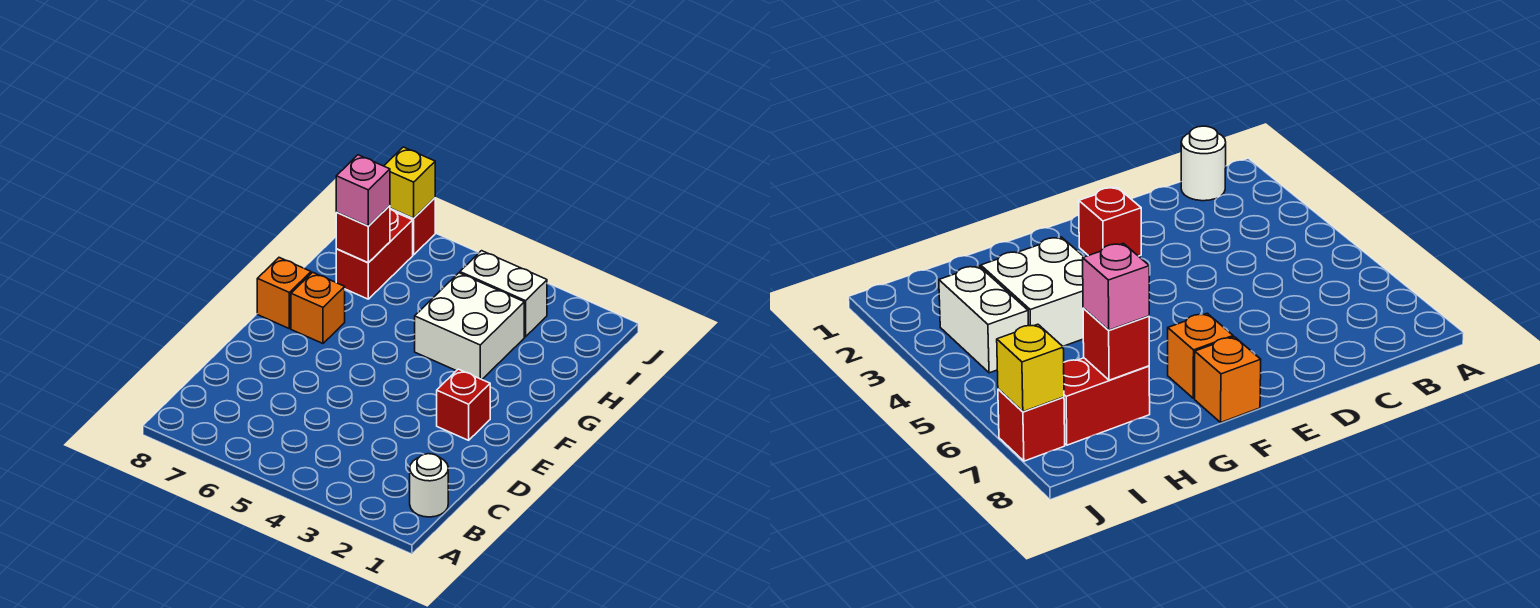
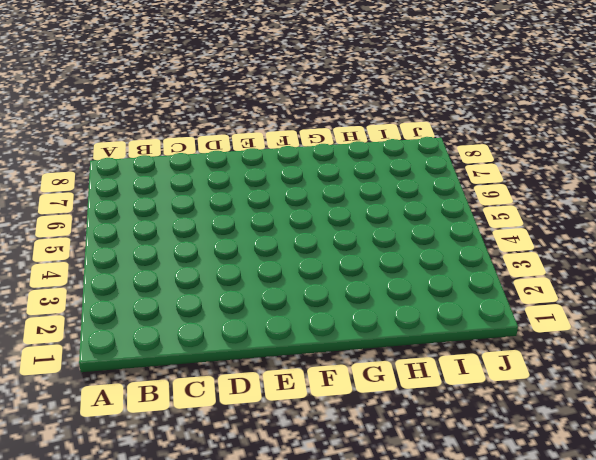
none -> white 1x1 round brick [410,454,448,517]
none -> red 1x1 brick [437,369,490,440]

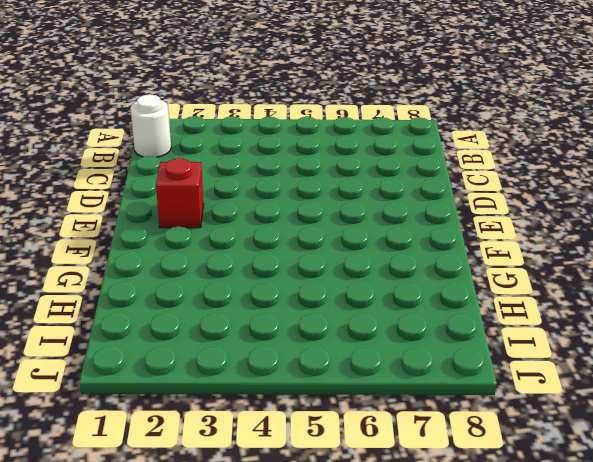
none -> orange 1x1 brick [291,272,345,343]
none -> orange 1x1 brick [257,258,311,328]

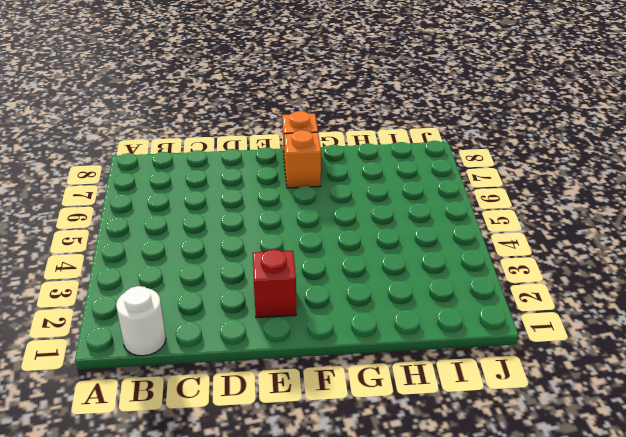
none -> white 2x2 brick [415,273,524,379]
none -> red 1x2 brick [336,210,413,299]

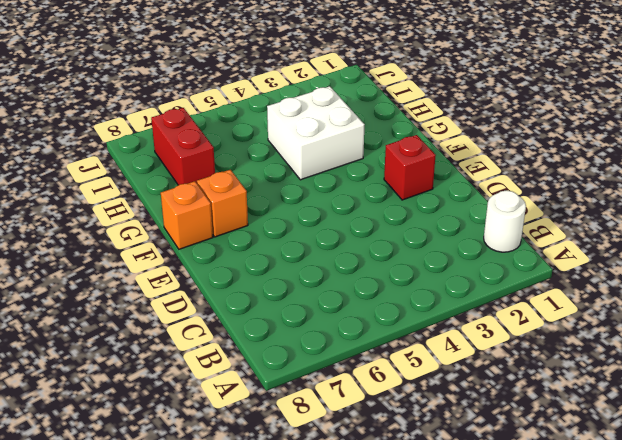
none -> white 1x2 brick [460,251,547,337]
none -> red 1x1 brick [390,198,435,255]

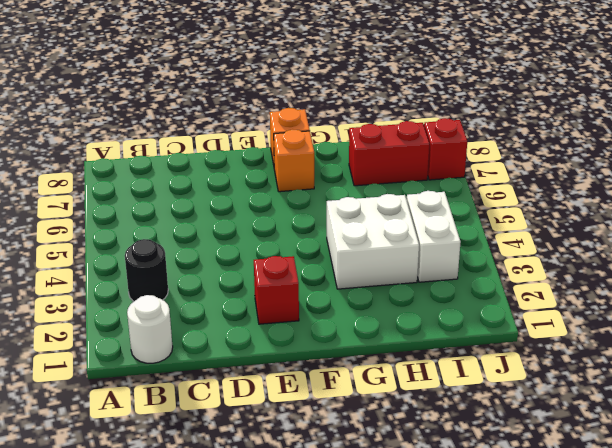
black 1x1 round brick [125,239,168,301] -> none
none -> red 1x1 brick [336,206,390,263]
none -> yellow 1x1 brick [384,147,435,218]

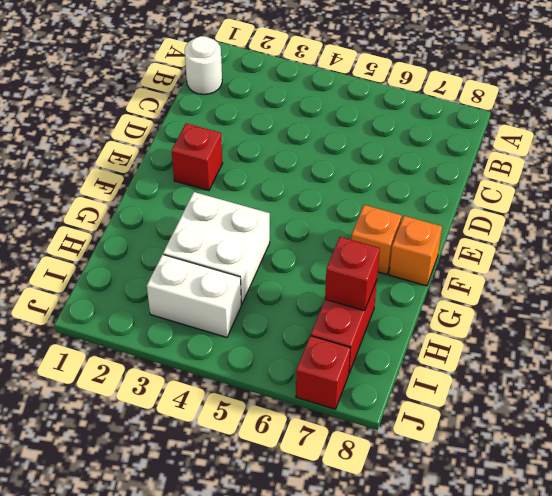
none -> yellow 1x1 brick [384,147,435,218]
none -> pink 1x1 brick [336,155,390,226]

